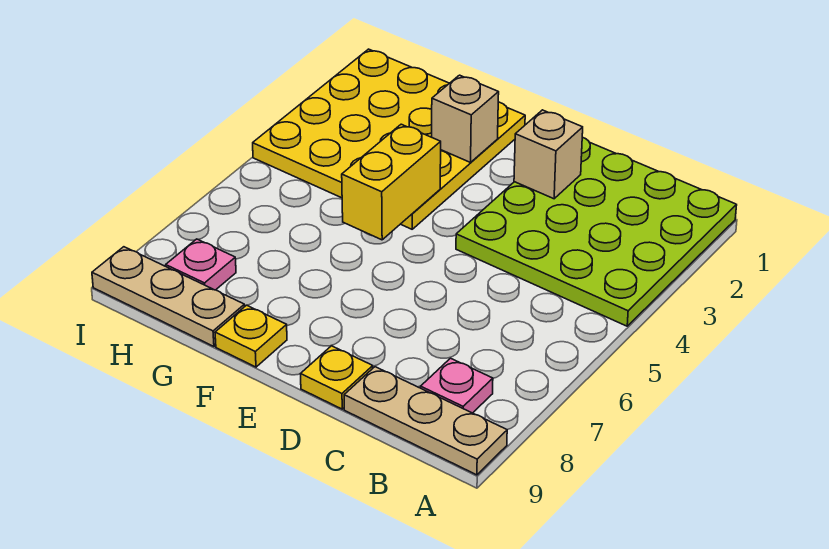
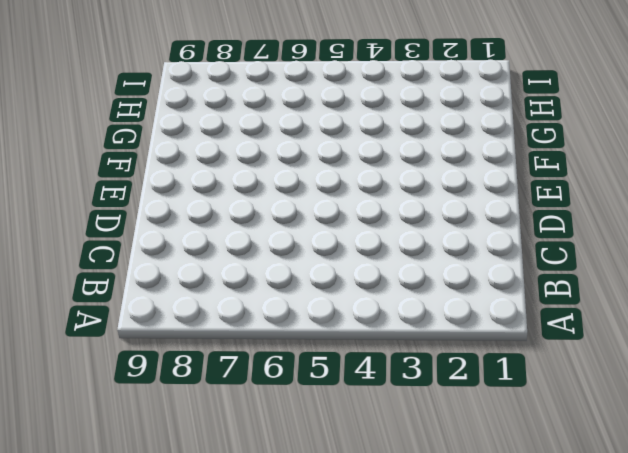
none -> lime 4x4 plate [456,137,737,326]
none -> tan 1x3 plate [344,367,507,475]

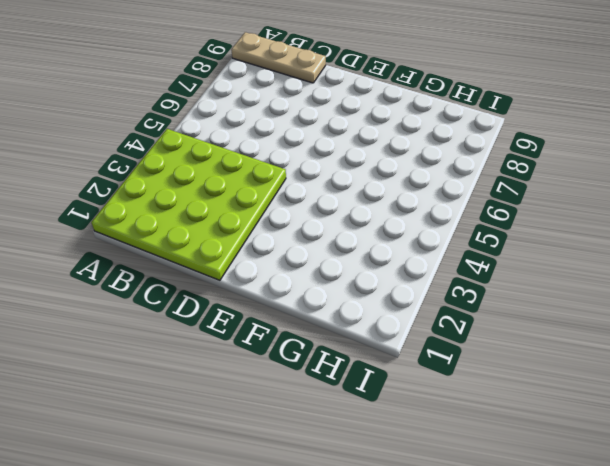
none -> pink 1x1 plate [421,358,493,413]
none -> yellow 1x1 plate [301,346,373,409]

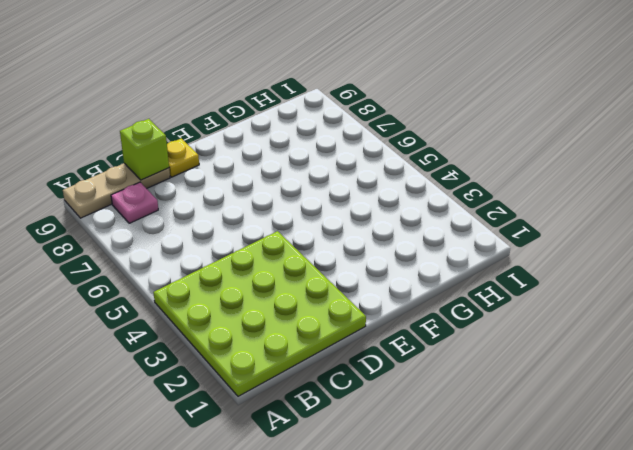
lime 1x1 brick [120,119,169,180] -> none
none -> yellow 4x4 plate [253,49,525,229]
none -> yellow 1x1 plate [215,305,287,367]

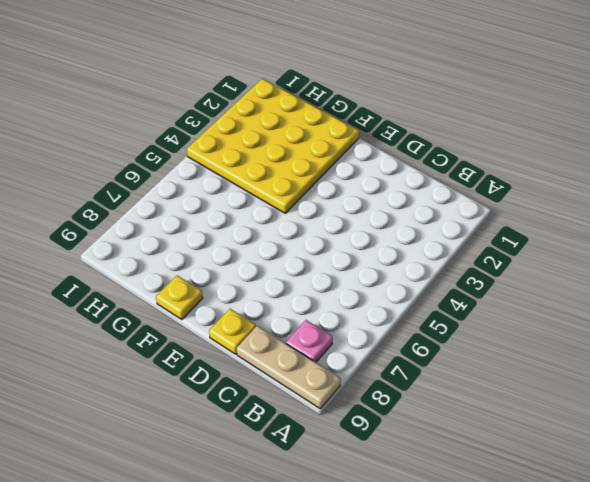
none -> lime 4x4 plate [456,137,737,326]
none -> tan 1x3 plate [92,247,245,346]

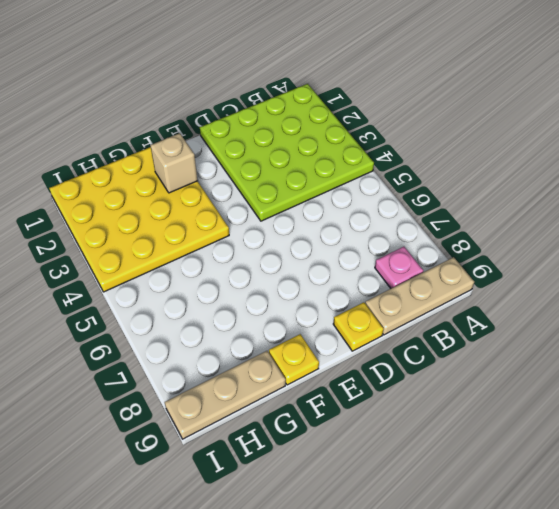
none -> pink 1x1 plate [166,239,236,290]
none -> tan 1x1 brick [514,110,583,199]

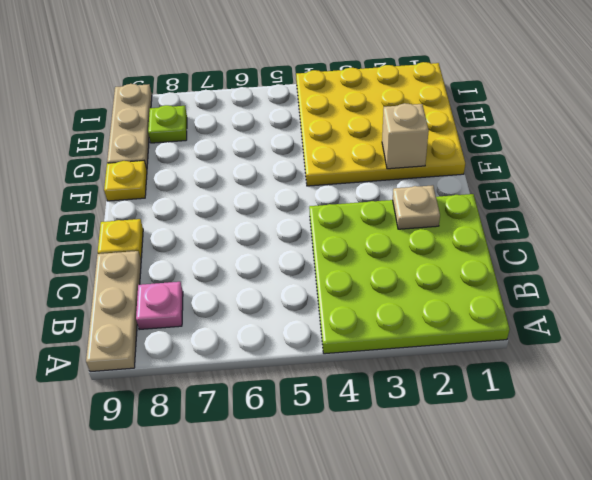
tan 1x1 plate [393,185,440,229] -> tan 1x1 brick [514,110,583,199]
lime 1x1 plate [148,105,187,143] -> pink 1x1 plate [166,239,236,290]
none -> yellow 1x2 brick [342,124,441,240]

